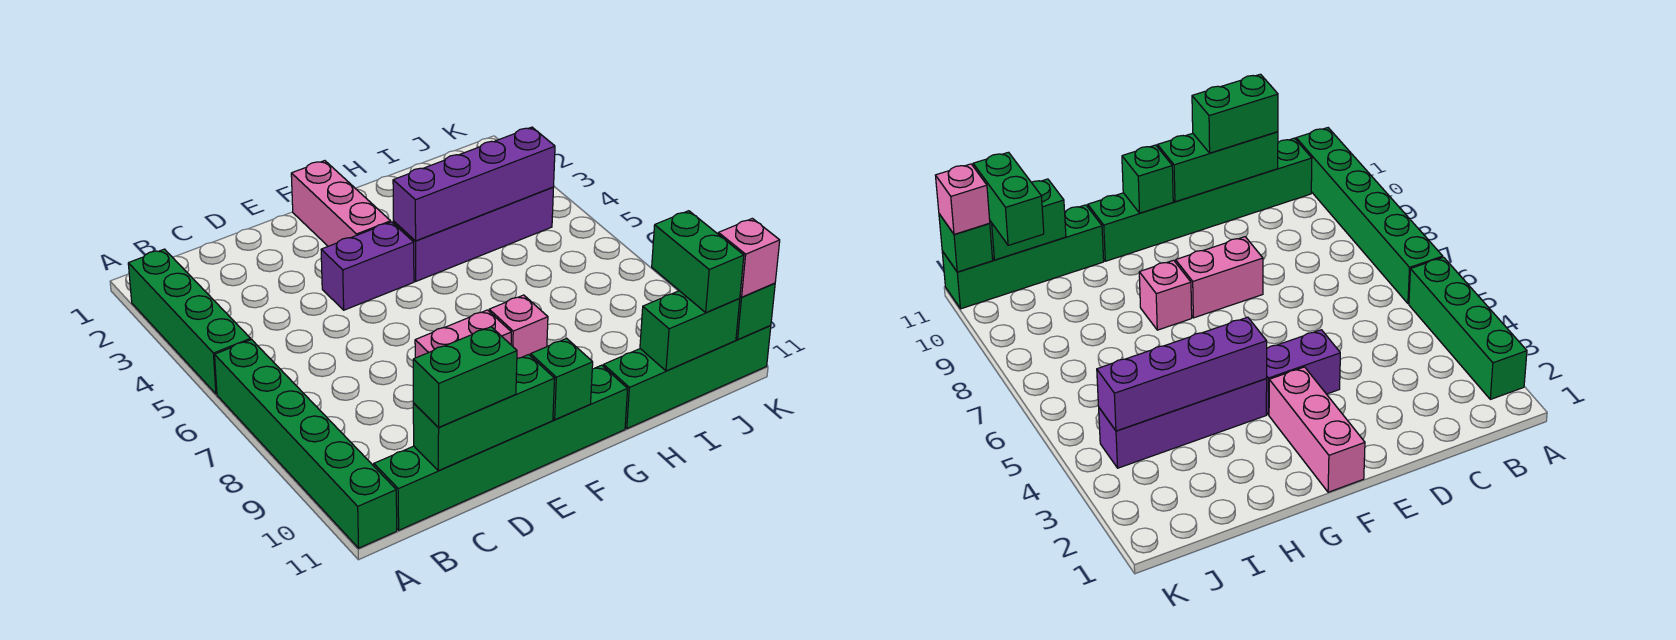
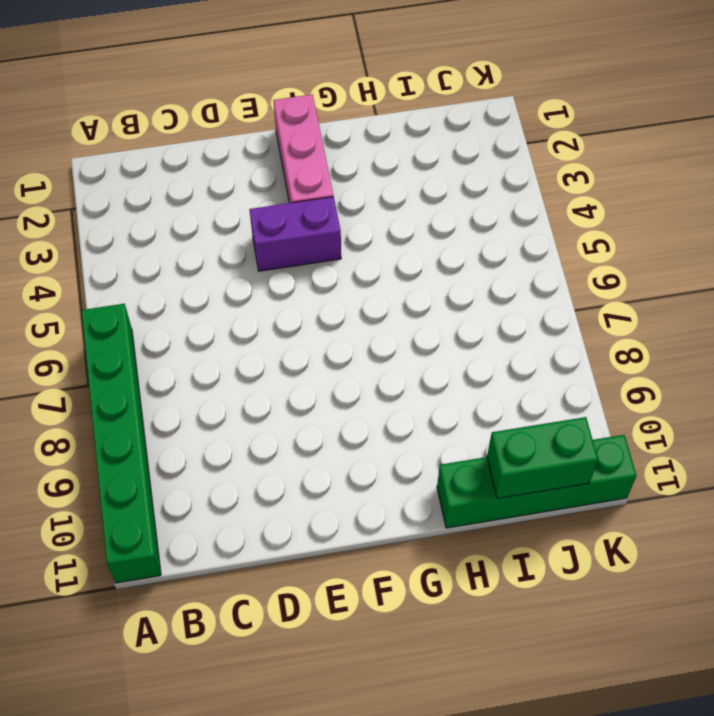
none -> green 1x4 brick [128,249,251,394]
none -> green 1x6 brick [374,365,628,530]
none -> pink 1x2 brick [415,310,511,358]

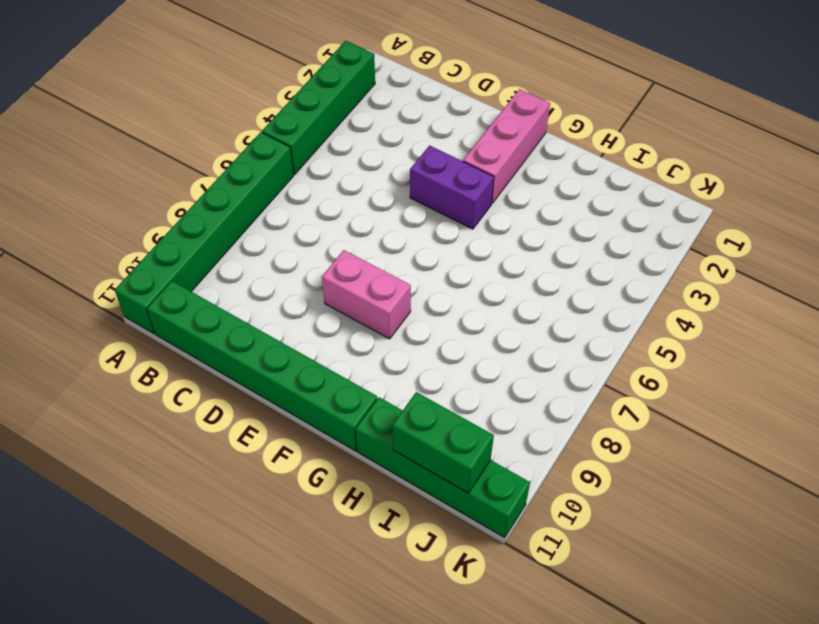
none -> purple 1x4 brick [393,187,554,281]
none -> pink 1x1 brick [489,295,548,358]
none -> green 1x3 brick [413,355,555,471]

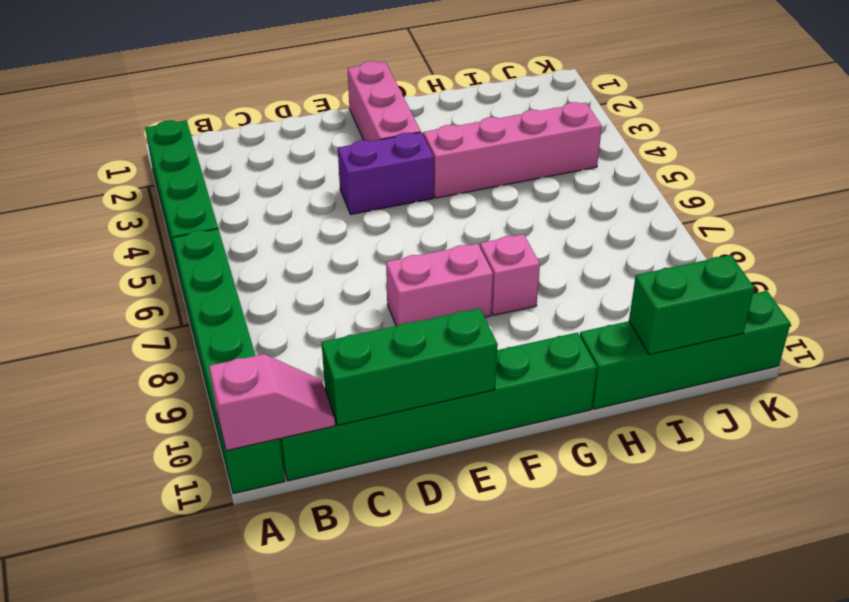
pink 1x2 slope [209,354,335,451] -> none
pink 1x4 brick [423,102,602,198] -> purple 1x4 brick [393,187,554,281]
none -> green 1x1 brick [531,338,593,420]
none -> purple 1x4 brick [393,127,555,241]
none -> green 1x1 brick [736,283,775,340]

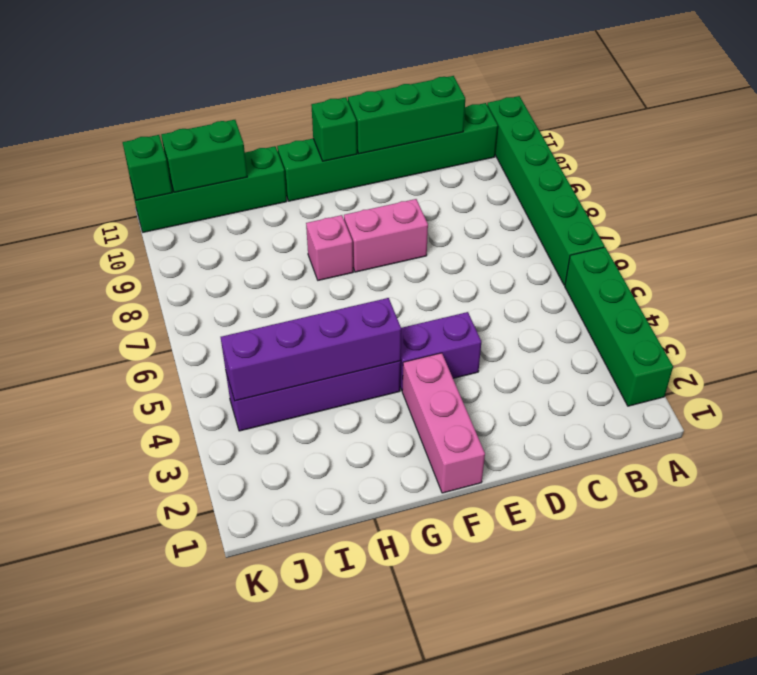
none -> green 1x2 brick [413,327,517,427]
none -> green 1x2 brick [652,211,744,312]
none -> pink 1x1 brick [718,218,780,297]

